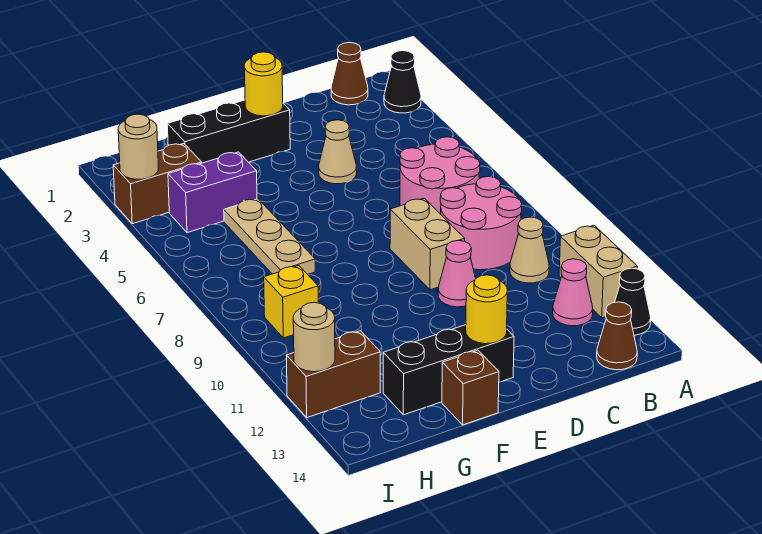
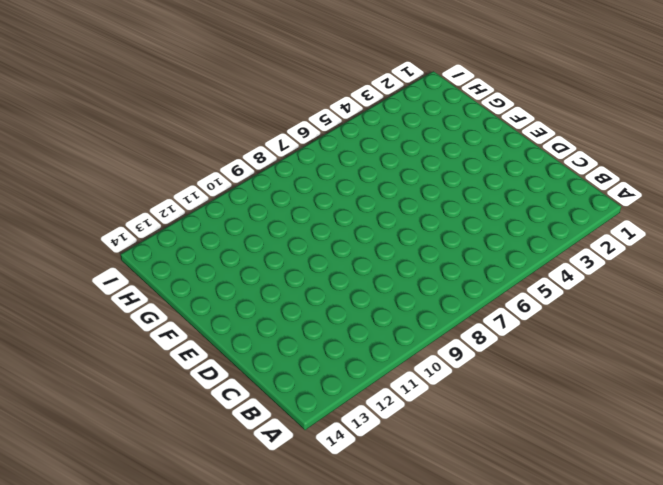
none -> black 1x1 cone [384,51,421,113]
none -> tan 1x2 brick [559,225,637,318]
none -> black 1x1 cone [615,268,651,335]

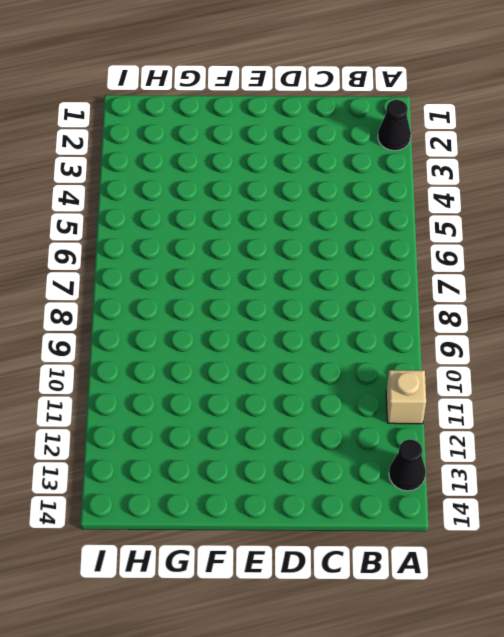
tan 1x1 brick [386,370,426,424] -> tan 1x2 brick [559,225,637,318]
none -> brown 1x1 cone [331,43,368,105]
none -> pink 2x2 round brick [400,137,480,214]
none -> pink 2x2 round brick [440,176,522,270]

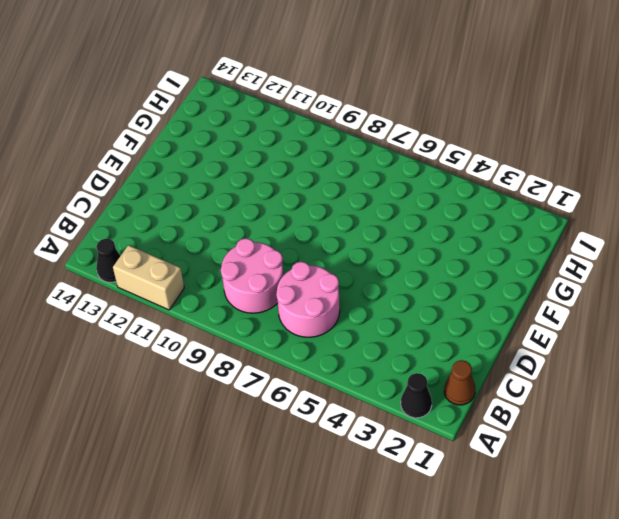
none -> tan 1x1 cone [510,217,549,283]
none -> pink 1x1 cone [553,259,593,326]
none -> brown 1x1 cone [597,302,637,370]

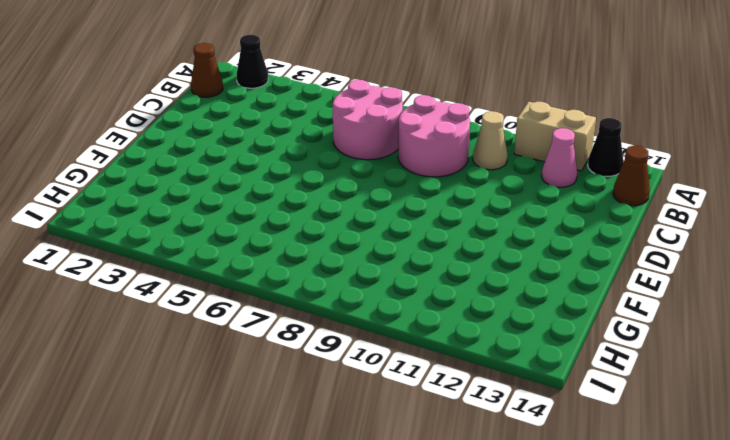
none -> tan 1x1 cone [319,120,357,184]
none -> tan 1x2 brick [390,198,465,290]
none -> pink 1x1 cone [438,240,476,307]

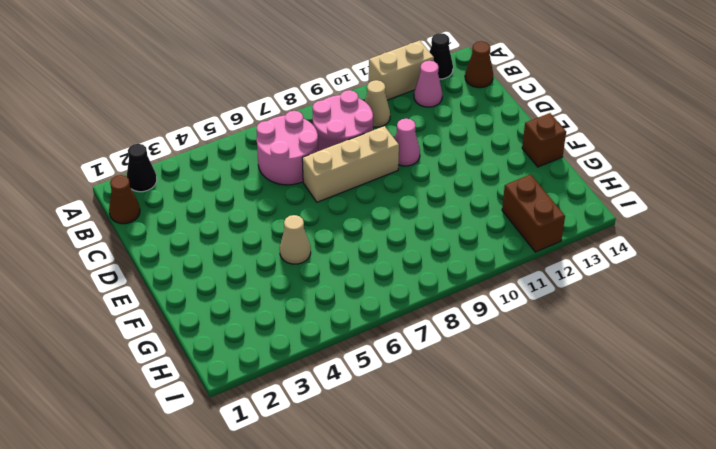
tan 1x3 brick [302,126,399,202] -> tan 1x2 brick [390,198,465,290]
tan 1x1 cone [280,215,311,264] -> tan 1x1 cone moved to [319,120,357,184]
none -> black 1x3 brick [167,100,290,163]
none -> black 1x3 brick [383,325,514,415]
none -> purple 1x2 brick [168,152,257,233]

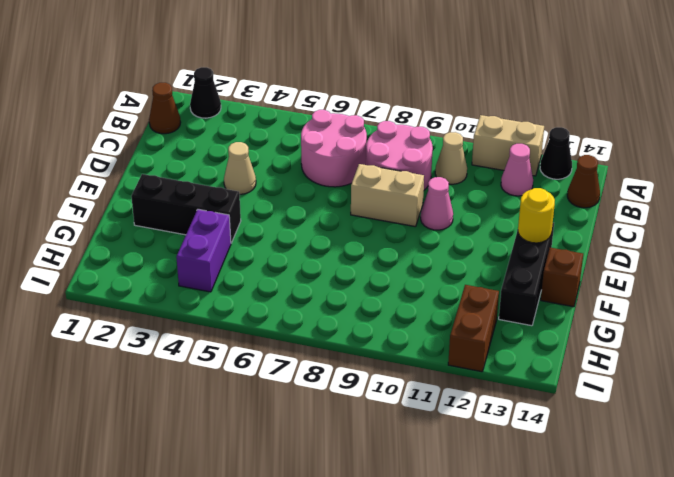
black 1x3 brick [131,174,241,243] -> black 1x3 brick turned to [167,100,290,163]
none -> tan 1x3 plate [224,199,315,274]
none -> brown 1x2 brick [113,144,202,224]
none -> yellow 1x1 brick [264,266,318,338]

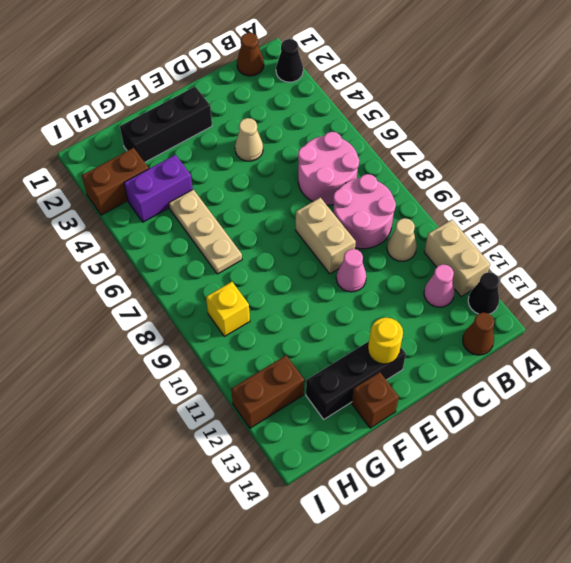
none -> yellow 1x1 round brick [244,52,283,116]
none -> tan 1x1 round brick [118,114,158,179]
none -> tan 1x1 round brick [293,302,335,372]

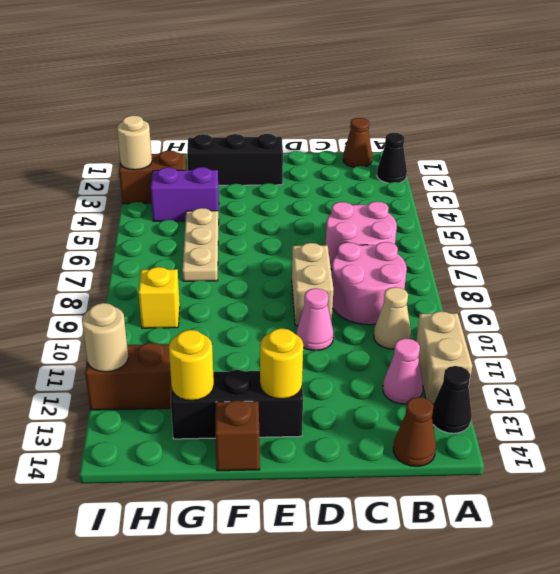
yellow 1x1 round brick [169,330,214,400] -> yellow 1x1 round brick moved to [244,52,283,116]
none -> tan 1x1 cone [319,120,357,184]

